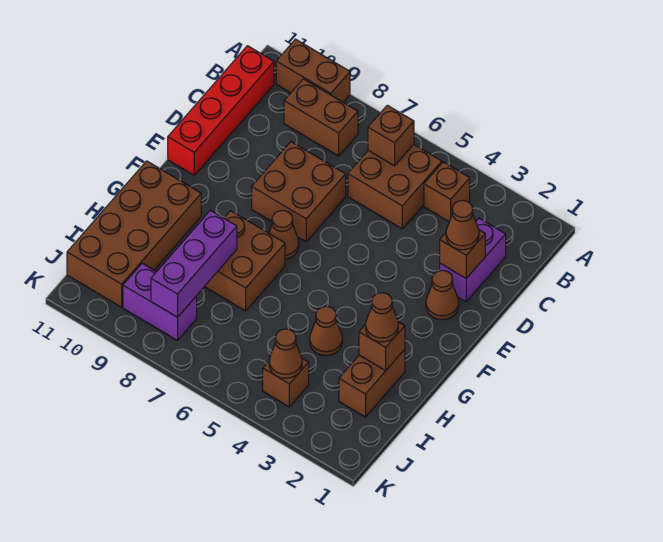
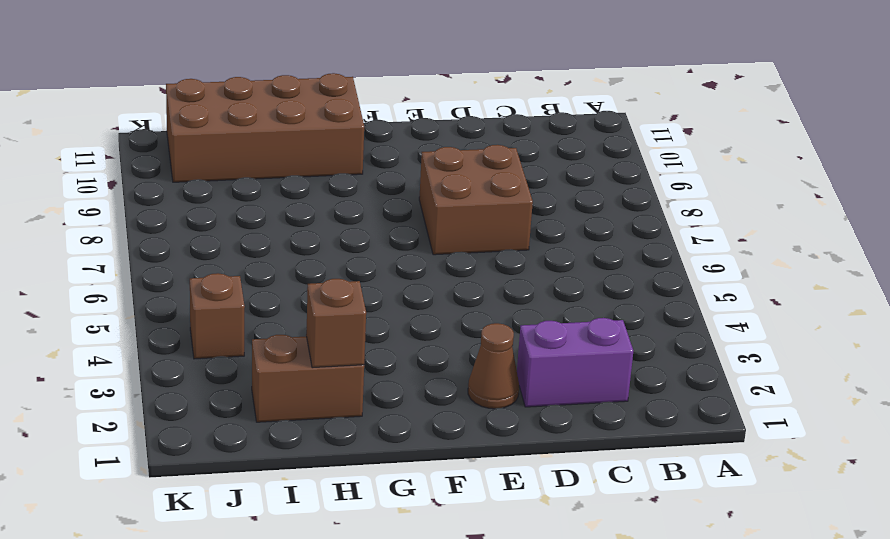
none -> brown 1x2 brick [276,39,350,102]
none -> brown 1x1 brick [424,162,470,222]
none -> brown 2x2 brick [348,145,442,229]

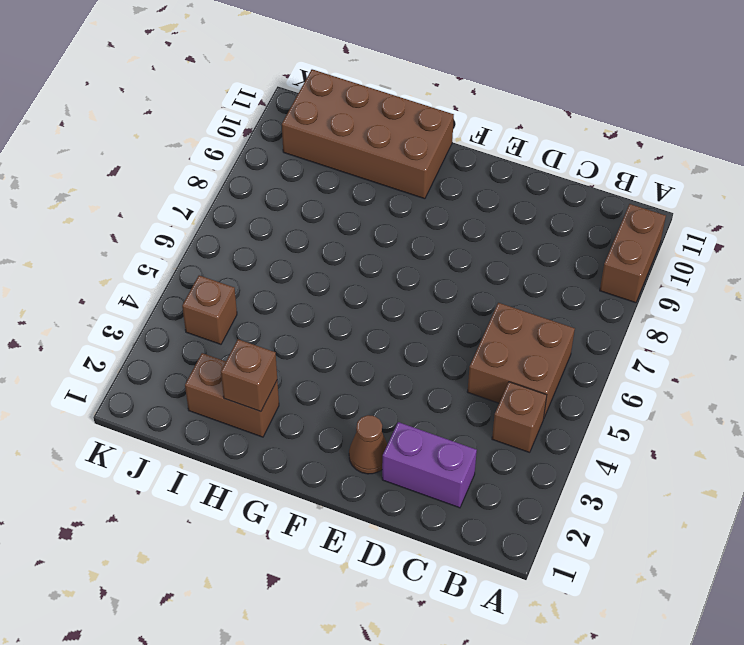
none -> brown 1x2 brick [284,79,358,156]
none -> red 1x4 brick [168,46,274,175]
none -> brown 2x2 brick [252,142,346,242]

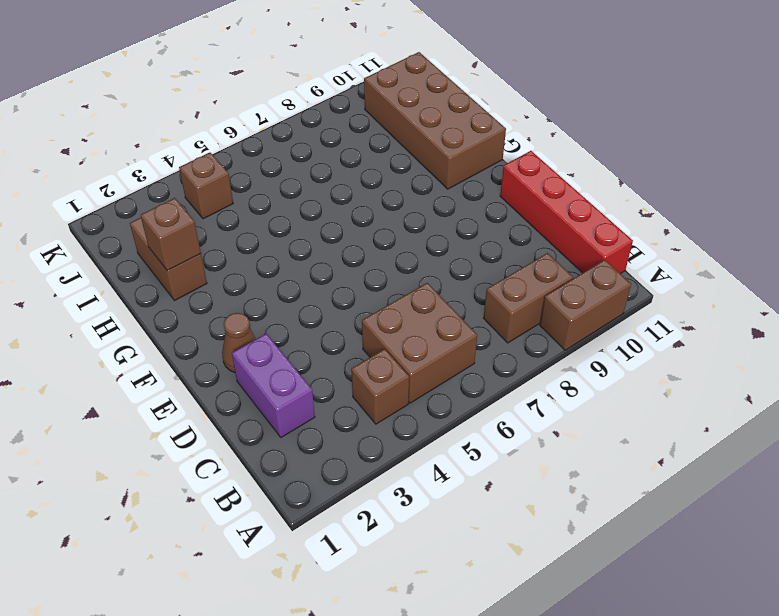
none -> brown 2x2 brick [252,142,346,242]
none -> brown 1x1 cone [269,210,299,259]
none -> brown 2x2 brick [204,211,285,311]

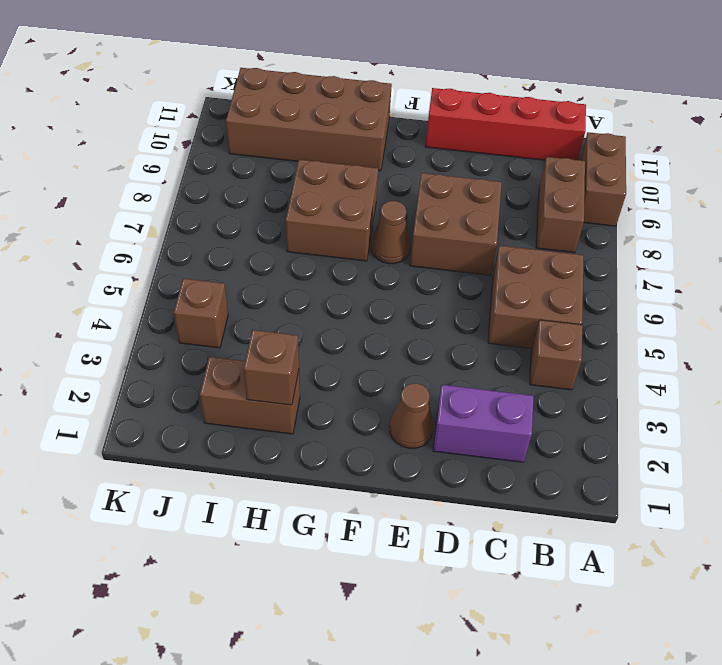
none -> brown 1x1 cone [310,306,342,356]
none -> purple 1x2 brick [123,263,197,340]
none -> brown 1x1 brick [368,105,414,166]

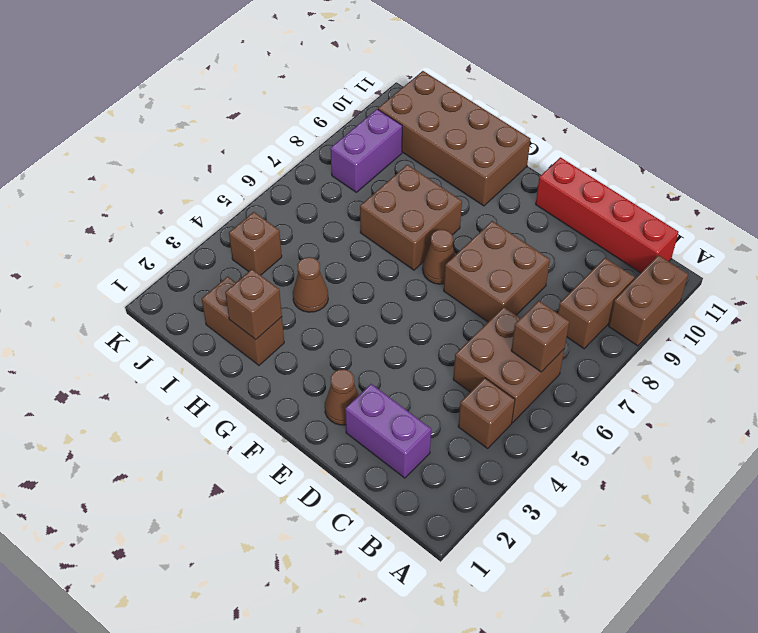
none -> brown 1x1 brick [440,229,485,278]
none -> purple 1x3 brick [151,210,237,317]
none -> brown 1x1 cone [269,329,302,378]

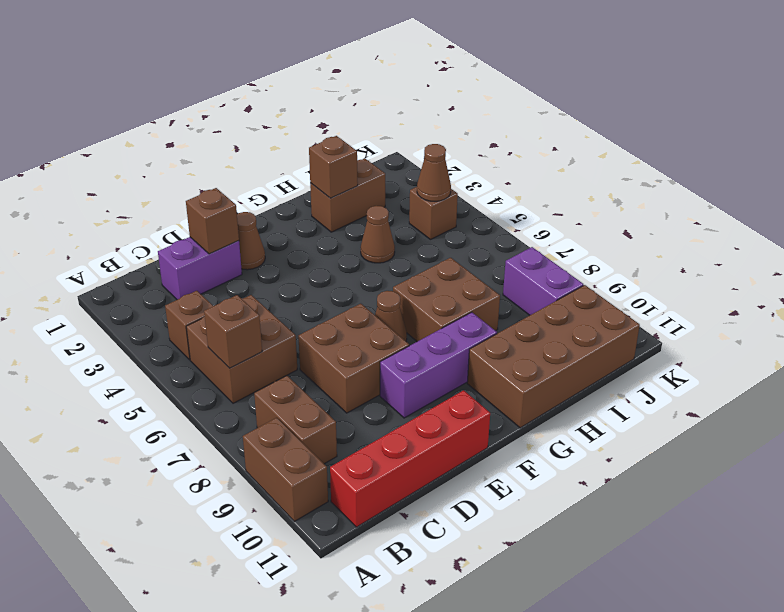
purple 1x3 brick [380,312,497,418] -> purple 1x3 brick moved to [151,210,237,317]
none -> brown 1x1 cone [446,201,479,250]
none -> brown 1x1 cone [366,293,398,342]

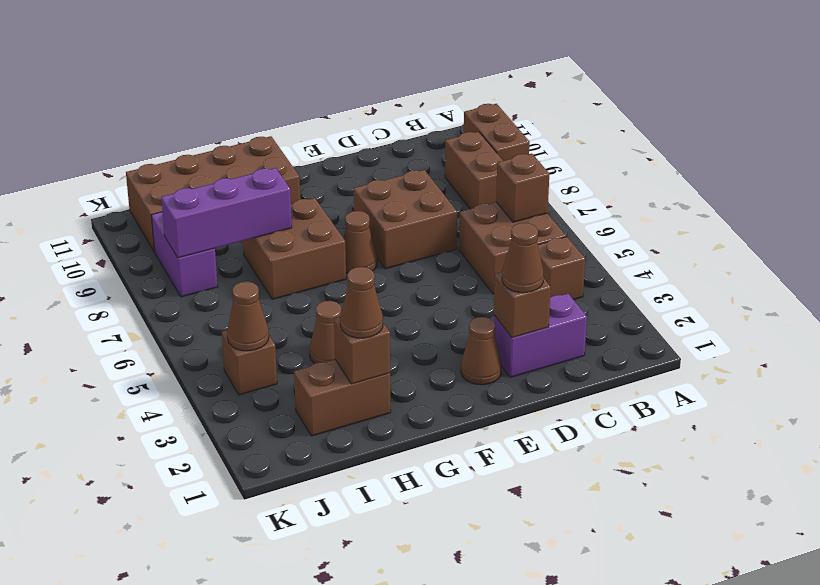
none -> red 1x4 brick [168,46,274,175]

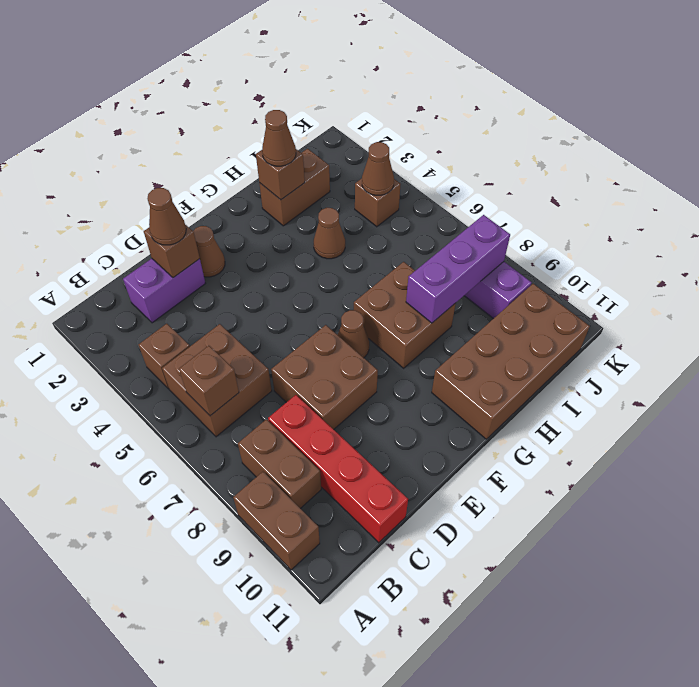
red 1x4 brick [268,395,408,543] -> red 1x4 brick turned to [168,46,274,175]

